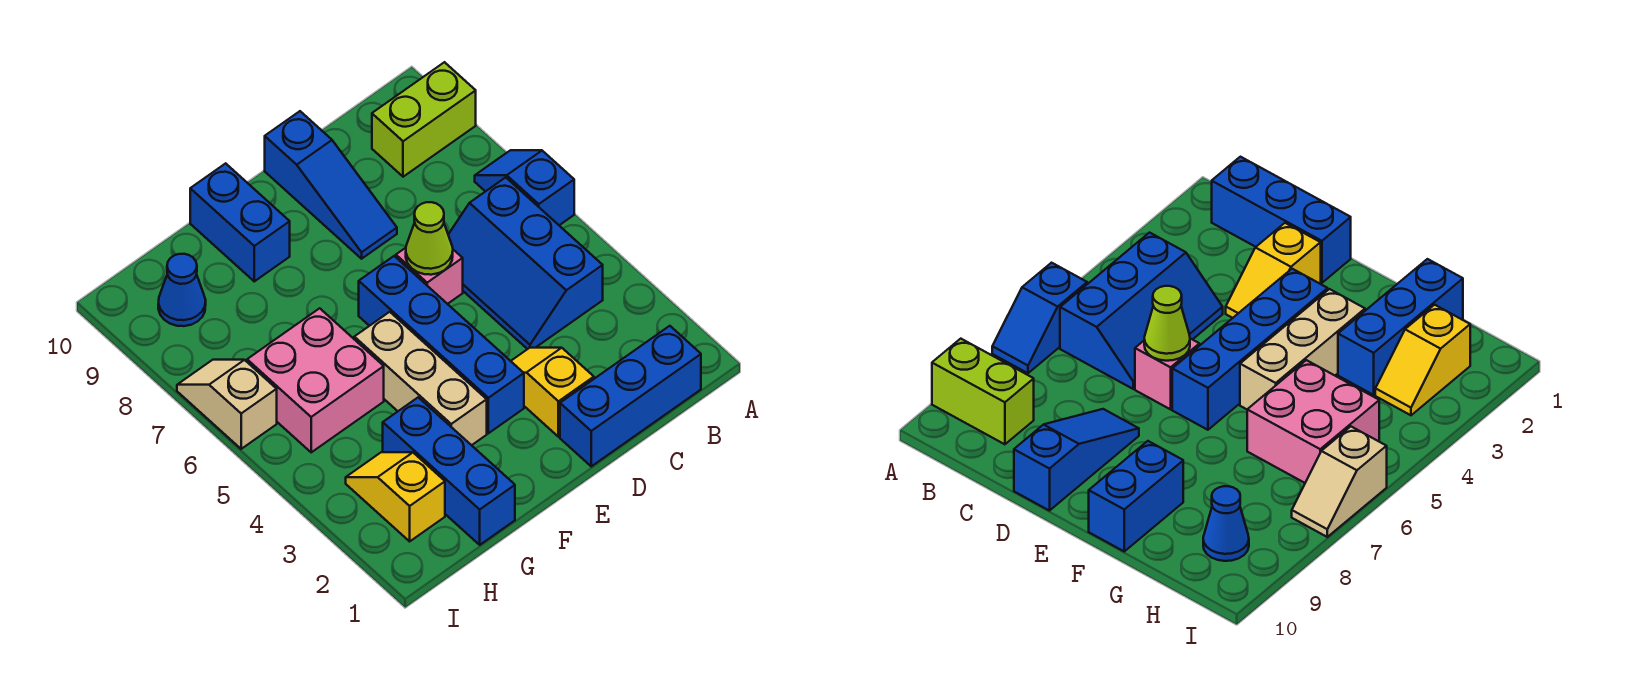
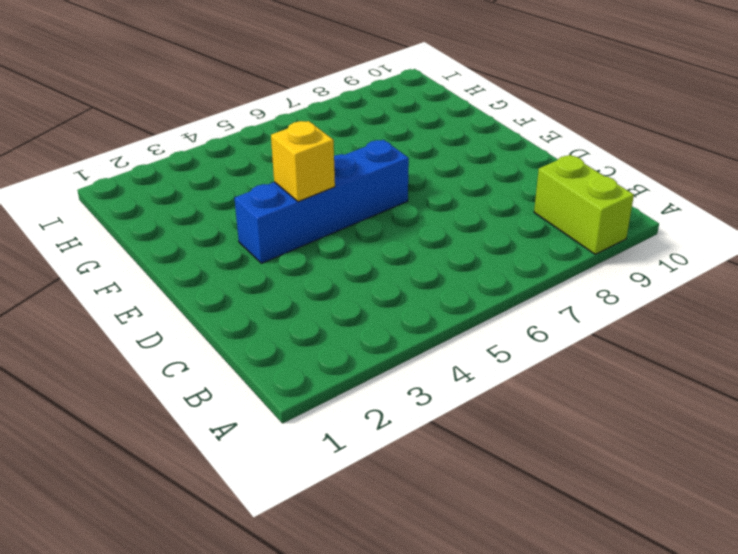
yellow 1x1 brick [271,121,335,202] -> none
none -> blue 1x2 slope [475,150,574,225]
none -> blue 1x3 brick [560,326,701,466]
none -> blue 2x3 slope [448,177,603,349]

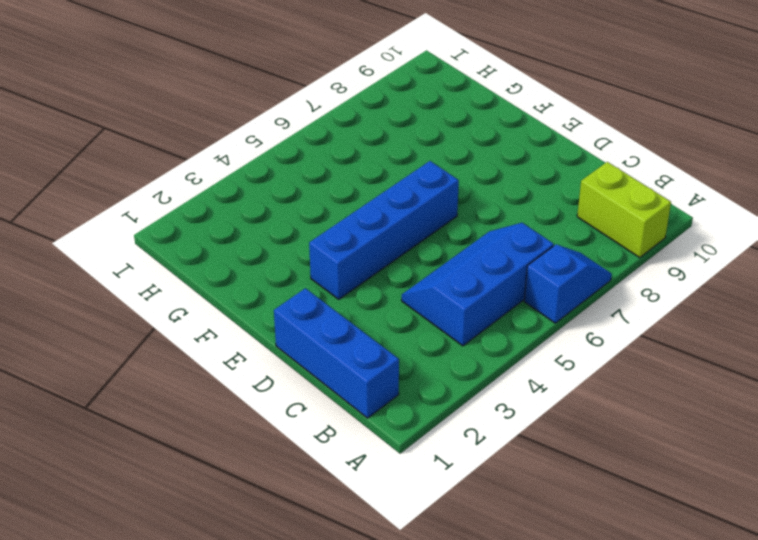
none -> yellow 1x2 slope [511,348,594,437]
none -> pink 1x1 brick [396,248,463,304]
none -> blue 1x3 slope [265,111,397,259]

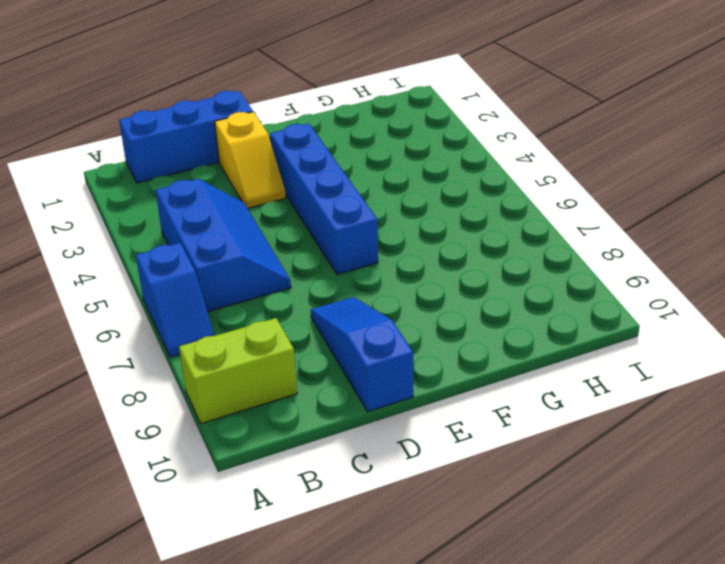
none -> pink 1x1 brick [396,248,463,304]
none -> tan 1x3 brick [354,312,487,445]
none -> blue 1x2 brick [190,163,290,281]

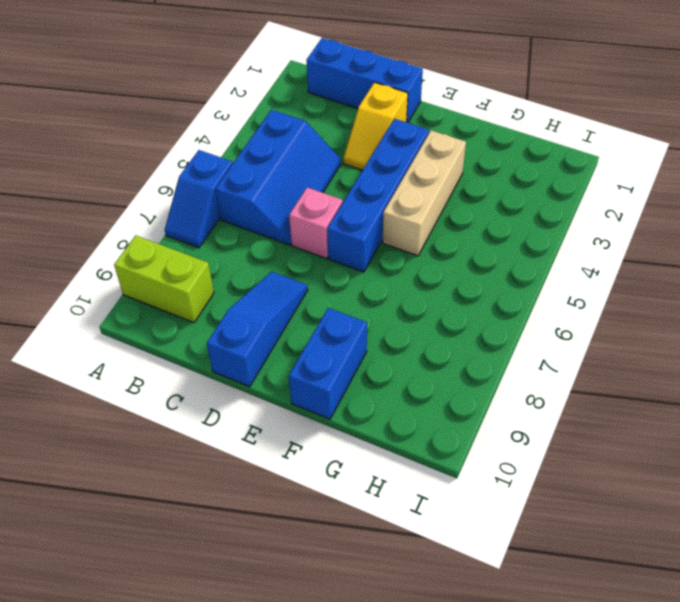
none -> blue 1x3 brick [383,397,515,545]
none -> pink 2x2 brick [247,308,384,452]
none -> yellow 1x2 slope [346,452,445,541]

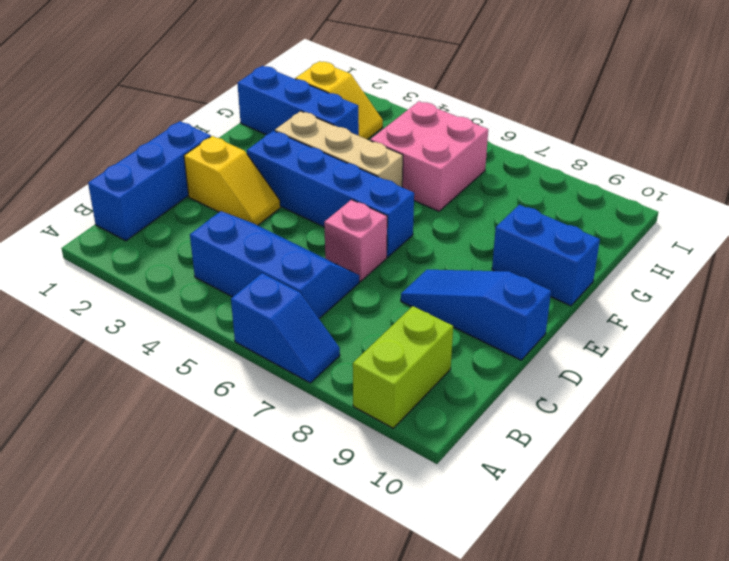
none -> blue 1x1 cone [158,254,206,326]
none -> tan 1x2 slope [177,360,277,449]
none -> lime 1x1 cone [406,202,453,275]

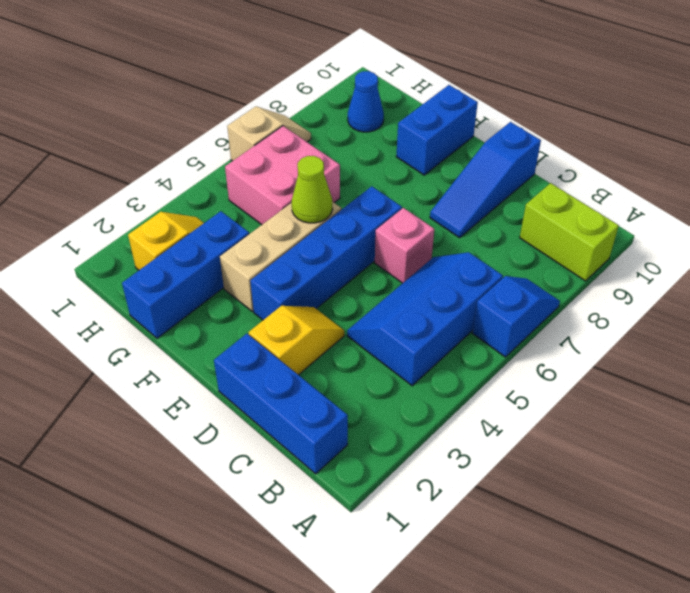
lime 1x1 cone [292,156,333,223] -> lime 1x1 cone moved to [406,202,453,275]

